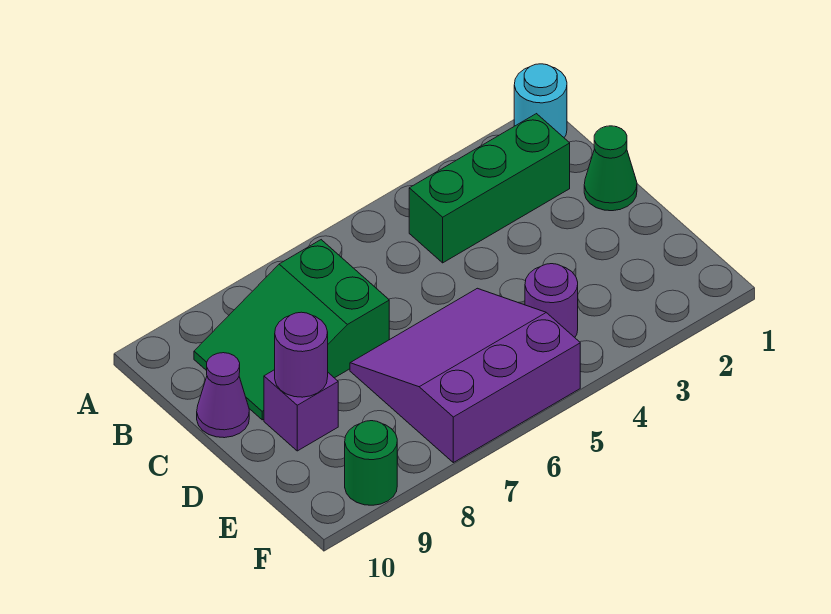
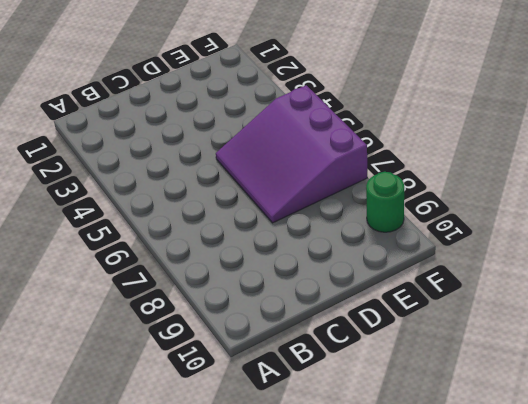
none -> cyan 1x1 round brick [514,64,567,137]
none -> green 1x3 brick [409,114,570,263]

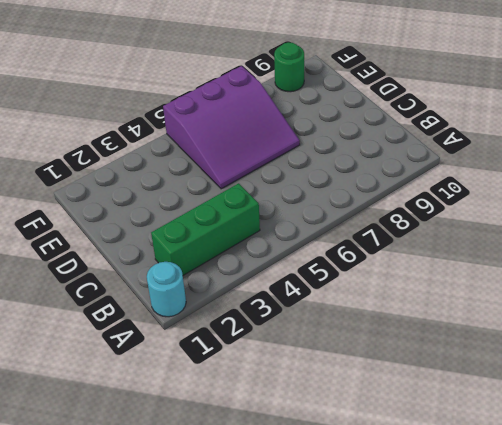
none -> green 2x3 slope [194,240,389,420]
none -> green 1x1 cone [584,126,637,211]

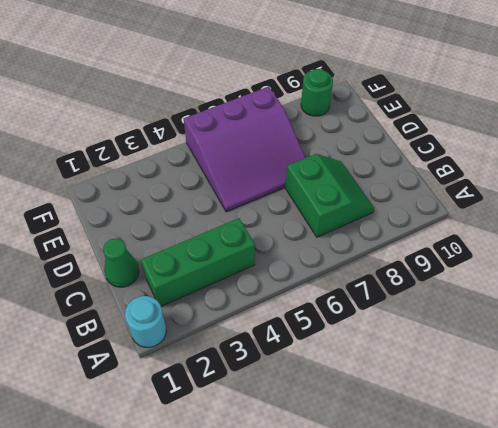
green 2x2 slope [285,154,374,237] -> green 2x3 slope [194,240,389,420]
none -> purple 1x1 cone [197,353,249,438]
none -> purple 1x1 brick [264,370,338,451]

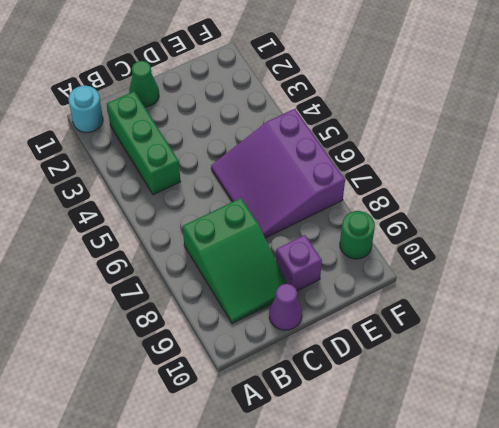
none -> purple 1x1 round brick [525,264,578,337]
none -> purple 1x1 round brick [275,312,328,397]

